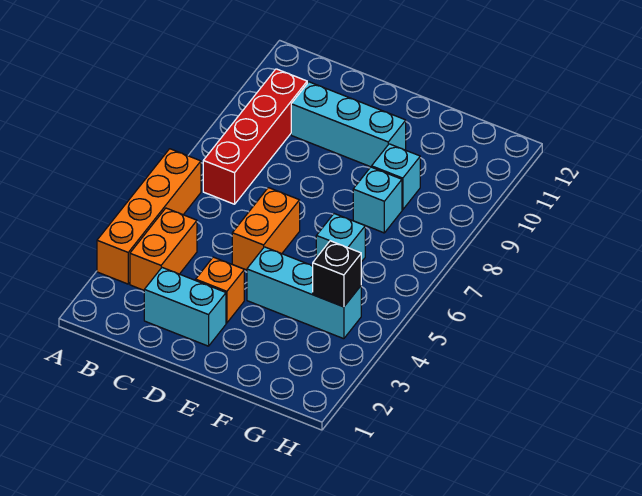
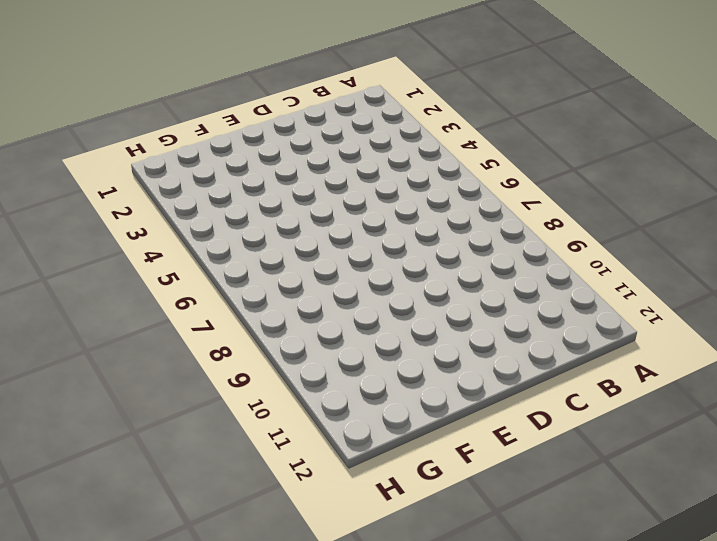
none -> orange 1x4 brick [97,149,201,284]
none -> orange 1x2 brick [130,208,197,290]
none -> red 1x4 brick [203,69,307,204]

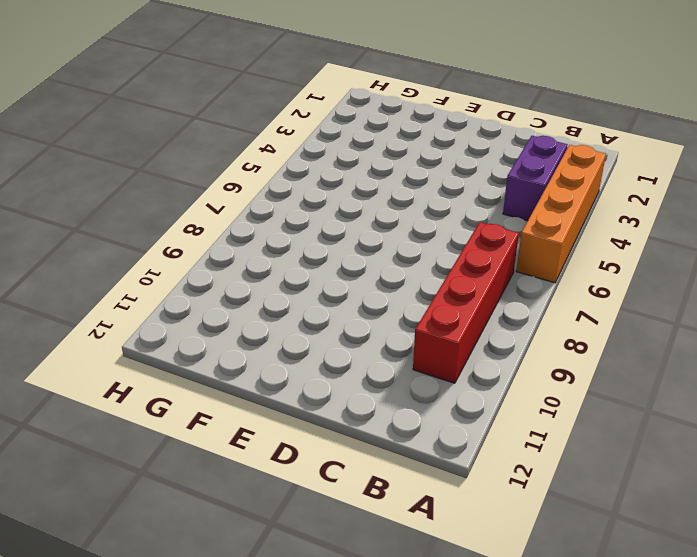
purple 1x2 brick [503,136,567,221] -> orange 1x2 brick [130,208,197,290]
none -> cyan 1x2 brick [144,268,226,346]
none -> cyan 1x3 brick [291,82,406,167]
none -> orange 1x1 brick [196,257,244,323]

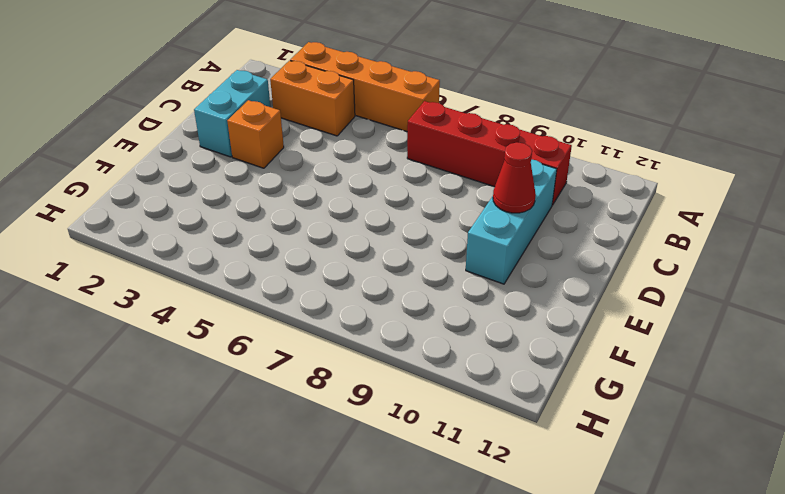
red 1x1 cone [493,142,536,213] -> none
none -> orange 1x2 brick [232,188,300,270]
none -> cyan 1x3 brick [247,247,361,339]
none -> cyan 1x1 brick [316,214,365,262]

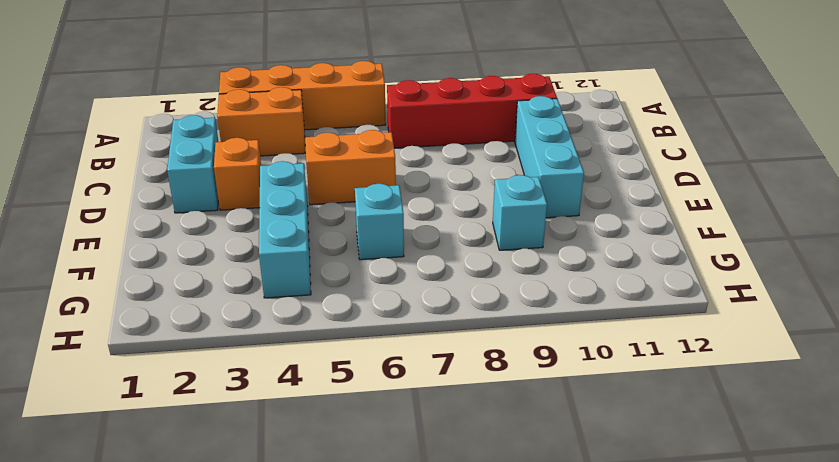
none -> cyan 1x1 brick [353,167,402,233]
none -> black 1x1 brick [313,241,361,307]

